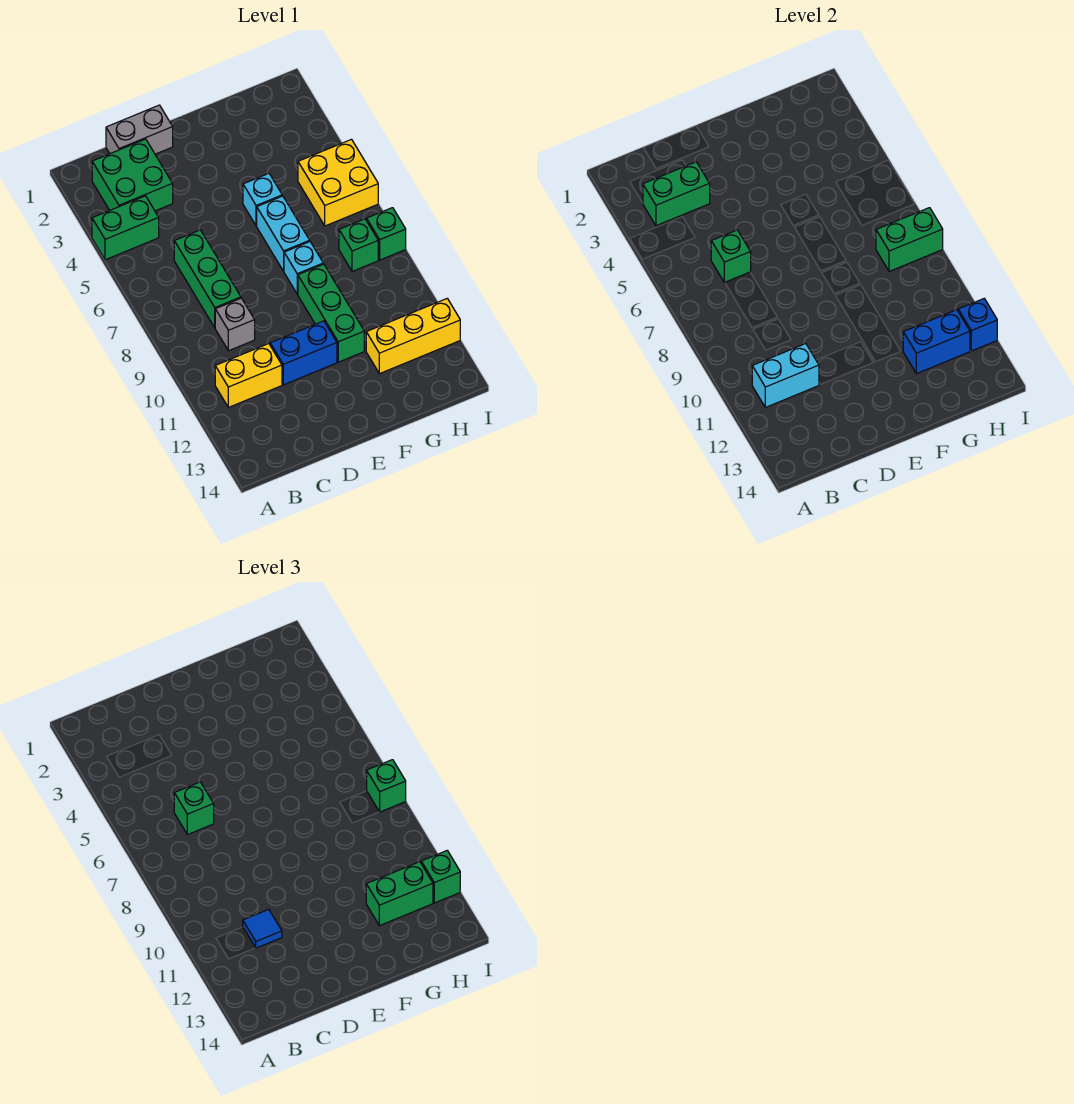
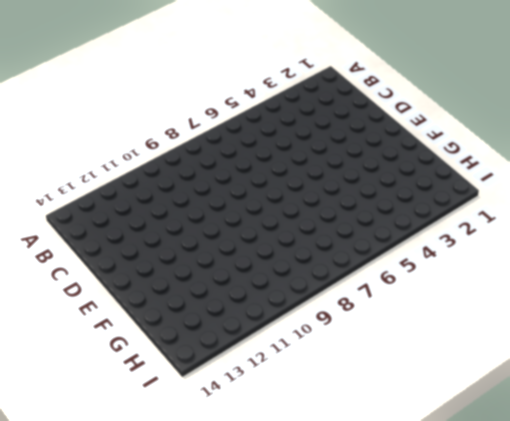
none -> green 1x2 brick [92,196,159,260]
none -> green 2x2 brick [92,139,173,211]
none -> yellow 1x2 brick [215,344,282,407]

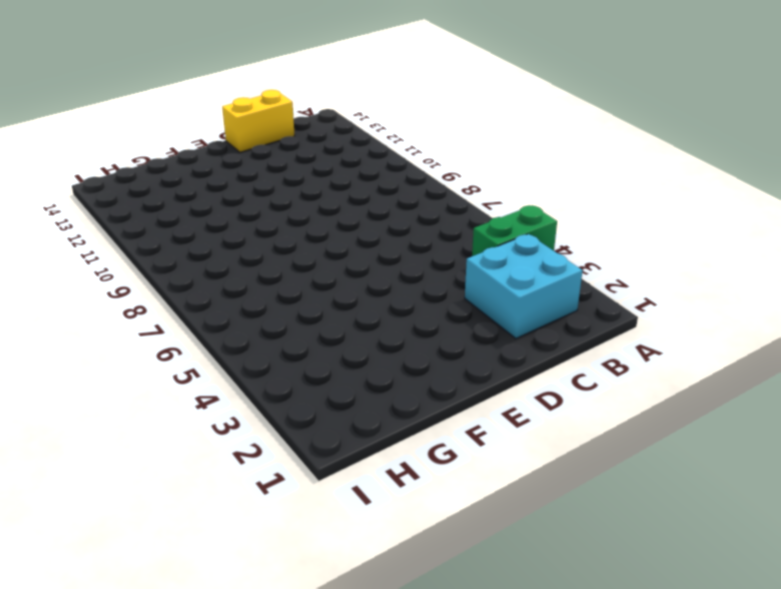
cyan 2x2 brick [465,234,583,339] -> green 2x2 brick [92,139,173,211]
yellow 1x2 brick [222,90,295,152] -> yellow 1x2 brick moved to [215,344,282,407]
none -> grey 1x2 brick [106,105,173,154]
none -> green 1x3 brick [174,230,241,328]
none -> grey 1x1 brick [215,298,255,351]

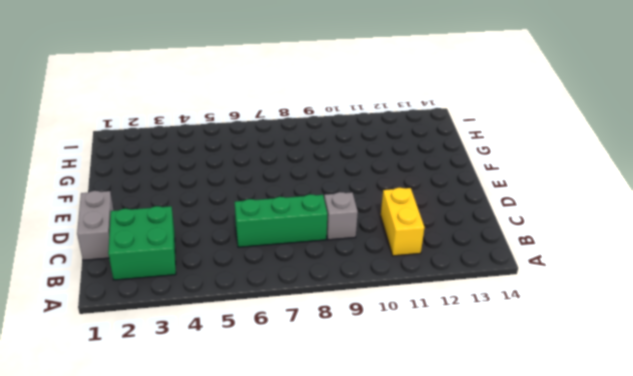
none -> green 1x2 brick [92,196,159,260]
none -> blue 1x2 brick [270,321,337,385]
none -> cyan 1x1 brick [243,174,282,226]

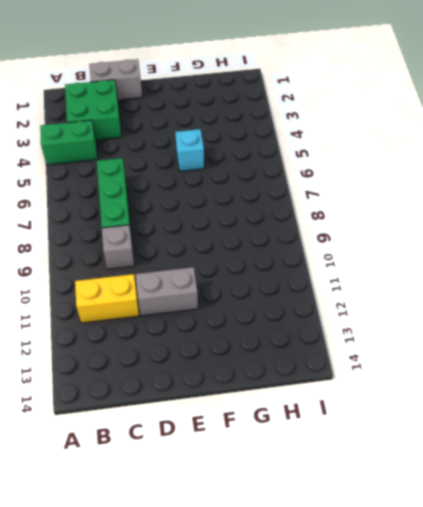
grey 1x2 brick [136,267,198,316] -> blue 1x2 brick [270,321,337,385]
none -> cyan 1x2 brick [257,196,310,271]
none -> cyan 1x1 brick [284,242,323,294]
none -> green 1x3 brick [298,264,364,362]

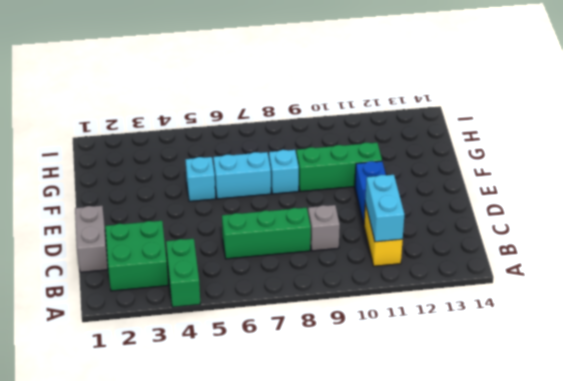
none -> yellow 1x3 brick [366,299,460,374]
none -> yellow 2x2 brick [298,139,378,226]
none -> green 1x1 brick [339,219,378,271]

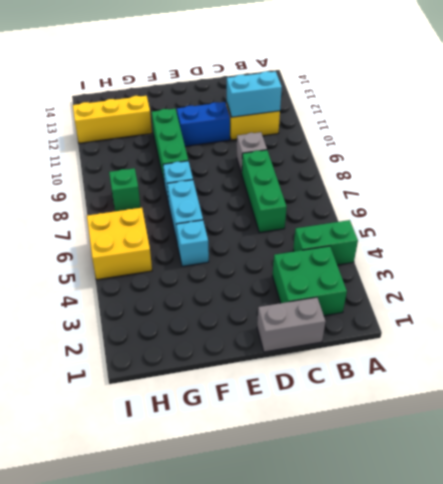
none -> green 1x1 brick [367,208,406,260]
none -> green 1x2 brick [643,162,710,226]
none -> green 1x1 brick [711,230,751,283]

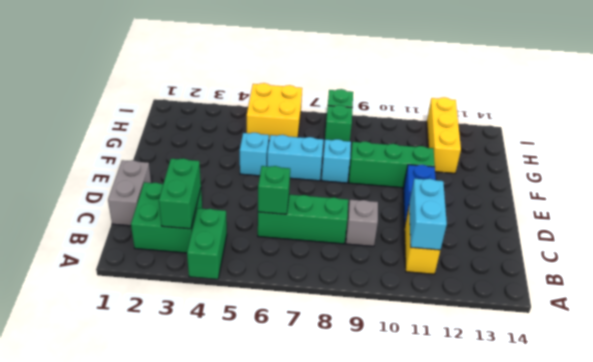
none -> blue 1x2 brick [903,310,970,374]
none -> green 1x2 brick [876,208,943,271]
none -> blue 1x1 brick [958,299,997,351]

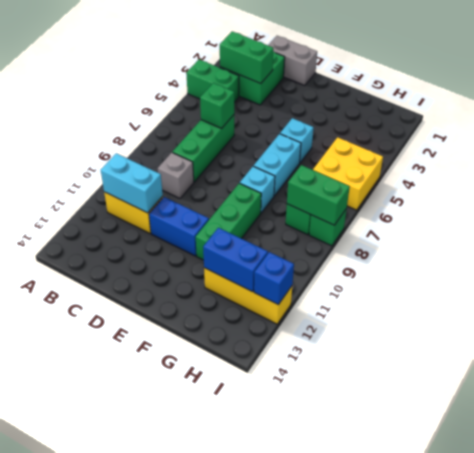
none -> green 1x1 brick [174,782,214,835]
none -> blue 1x1 tile [243,909,282,948]
none -> green 1x2 brick [366,862,433,926]

